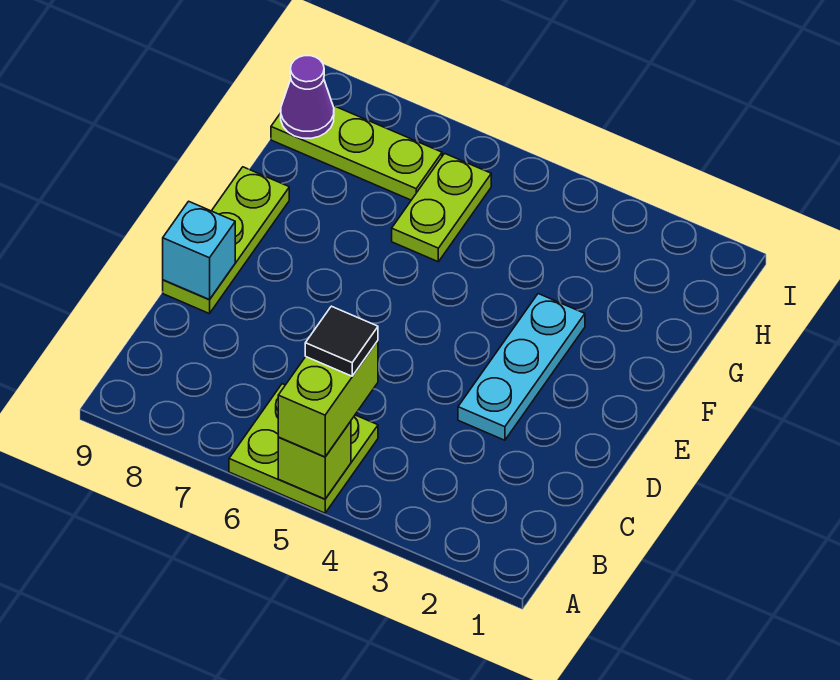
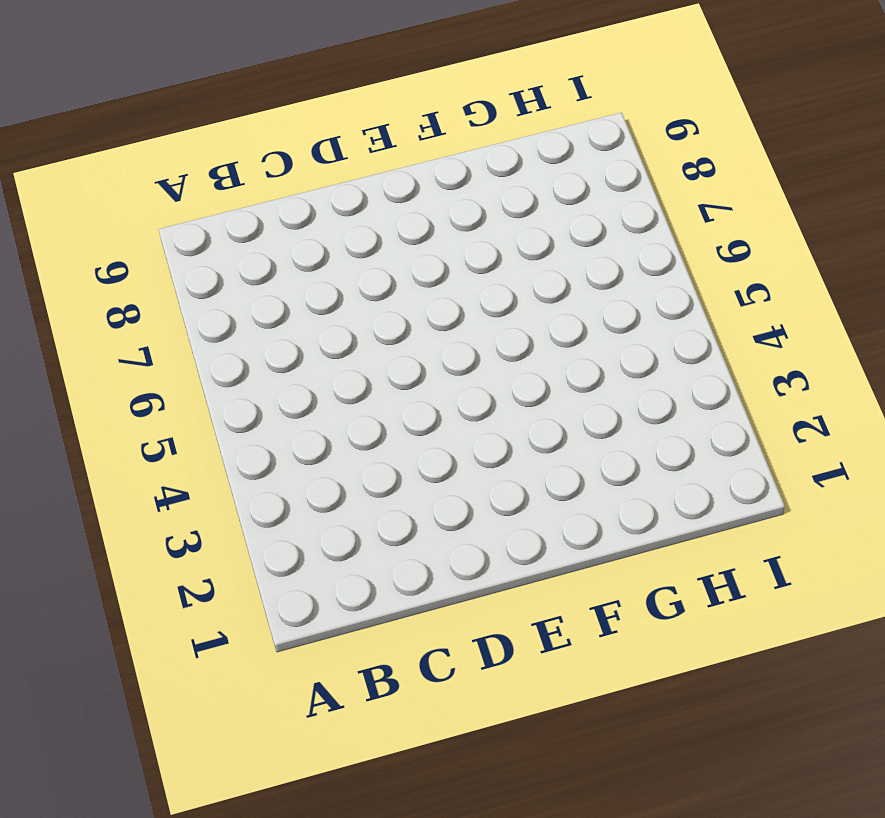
none -> lime 2x2 plate [229,384,378,513]
none -> cyan 1x3 plate [458,294,585,440]

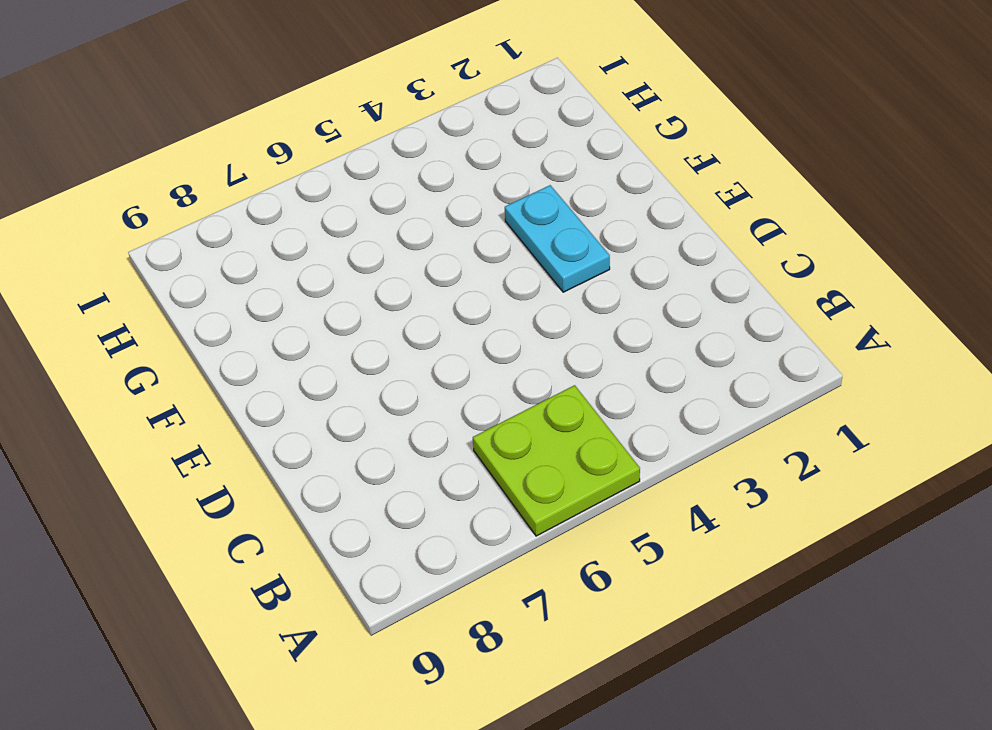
cyan 1x2 plate [505,185,610,292] -> cyan 1x3 plate [458,294,585,440]
none -> lime 1x3 plate [163,167,289,314]
none -> lime 1x2 plate [392,153,491,262]

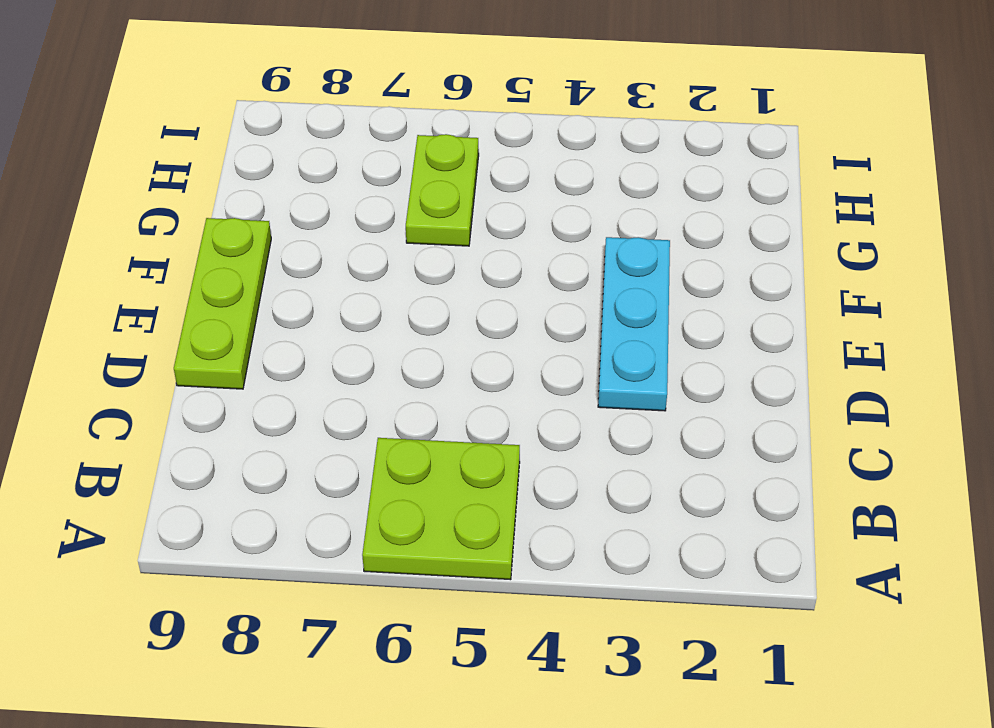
none -> lime 1x3 plate [271,106,442,200]
none -> lime 1x1 brick [278,421,351,499]

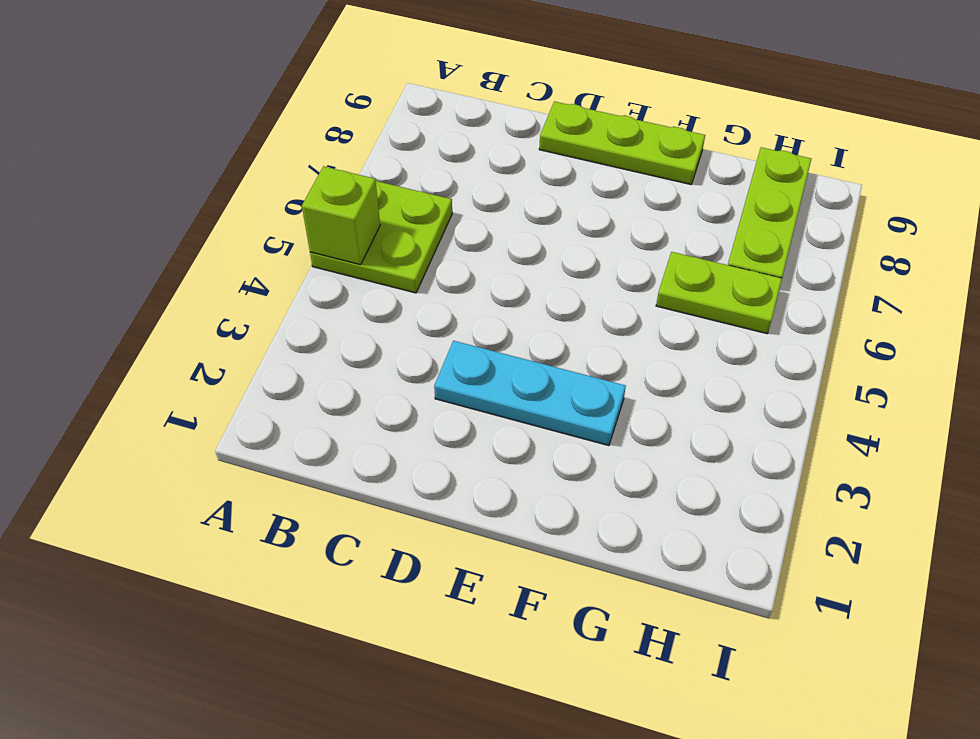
none -> cyan 1x1 brick [163,201,235,300]
none -> purple 1x1 cone [281,56,334,138]

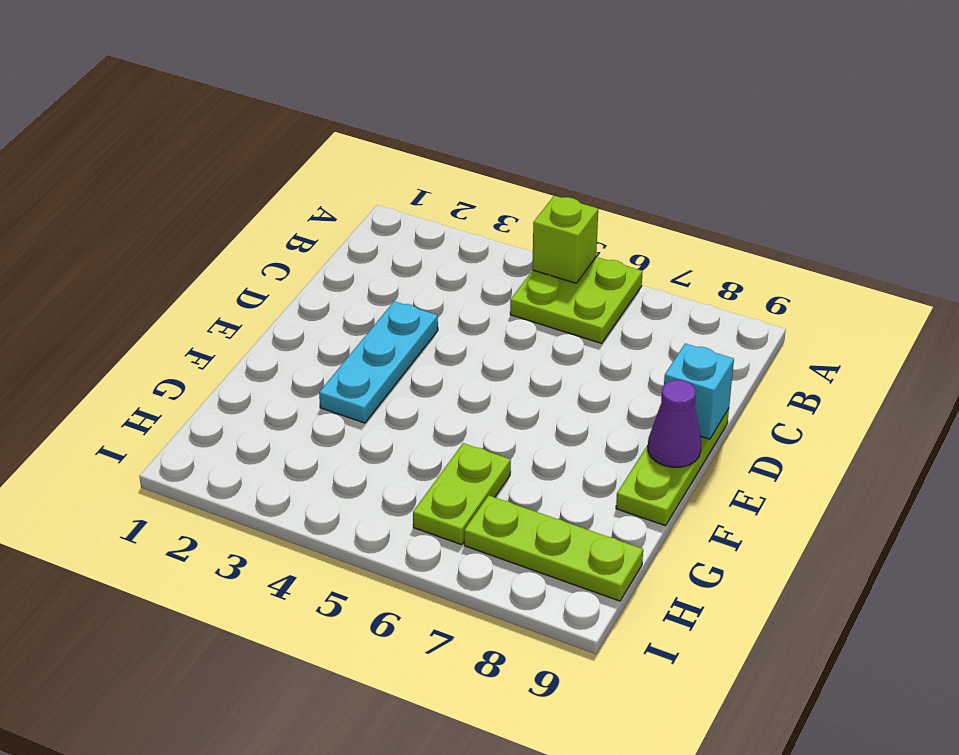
purple 1x1 cone [648,380,701,467] -> purple 1x1 cone moved to [281,56,334,138]
none -> lime 1x2 brick [278,341,378,457]
none -> black 1x1 tile [305,306,378,376]

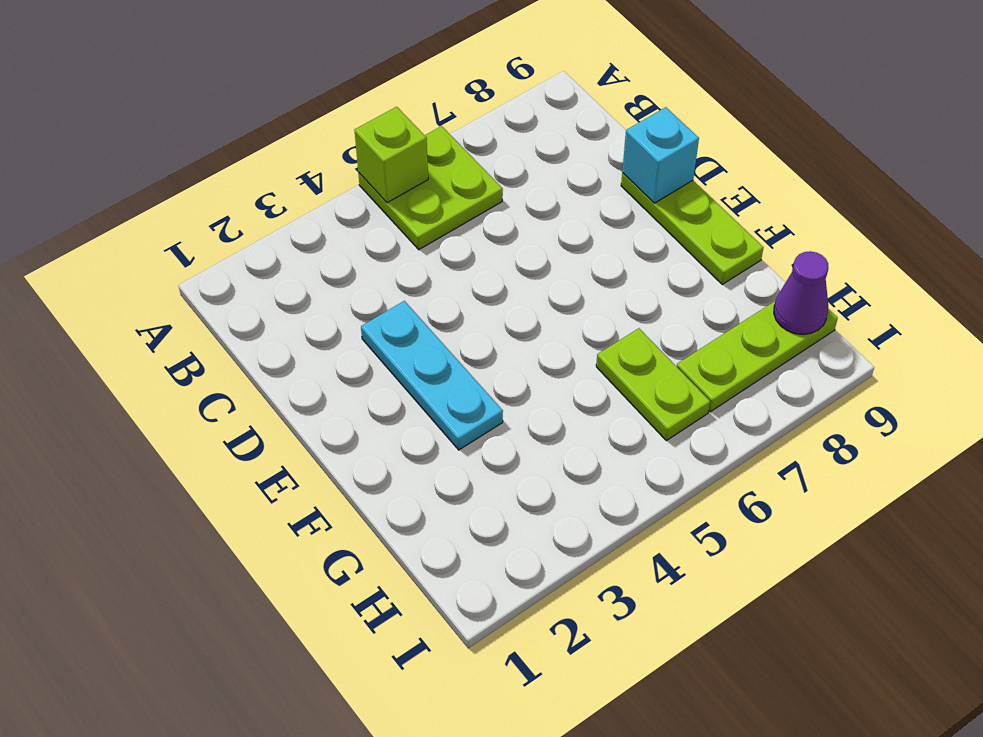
none -> lime 1x2 brick [278,341,378,457]
none -> black 1x1 tile [305,306,378,376]

